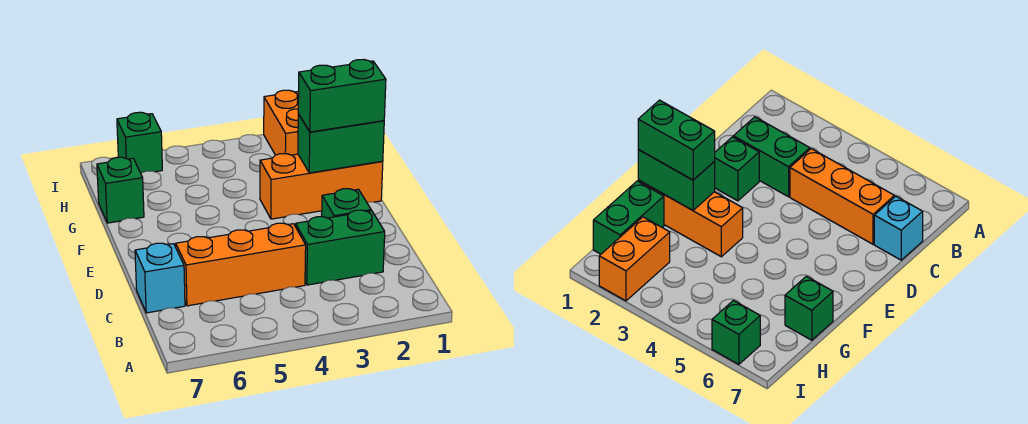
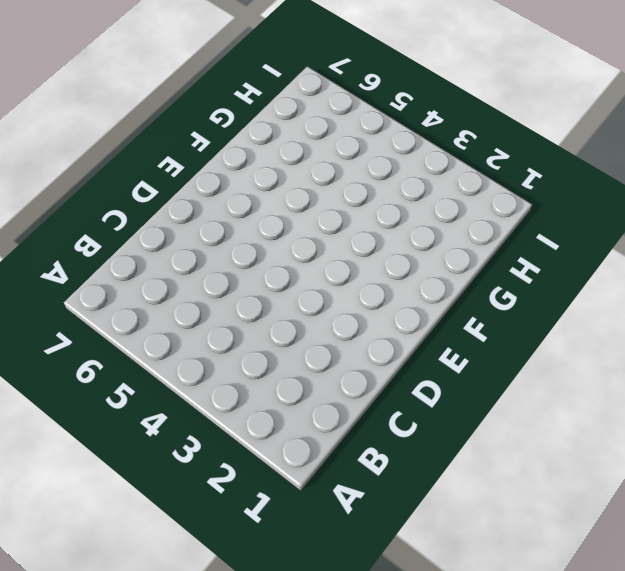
none -> green 1x2 brick [296,210,385,285]
none -> orange 1x3 brick [175,223,306,306]

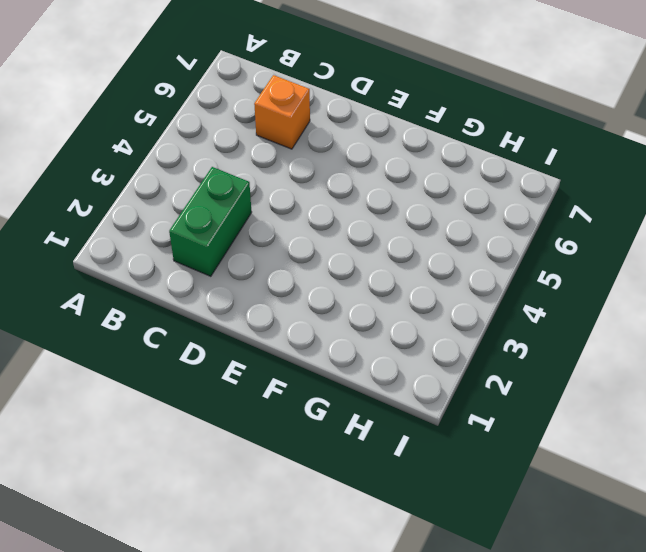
orange 1x1 brick [254,75,310,149] -> orange 1x3 brick [175,223,306,306]
none -> cyan 1x1 brick [135,243,185,313]
none -> green 1x1 brick [322,189,371,218]

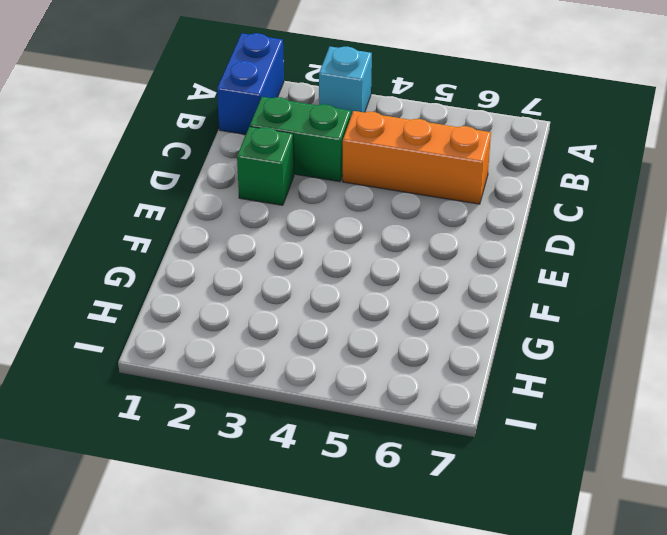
blue 1x2 brick [217,33,284,135] -> none
cyan 1x1 brick [319,47,372,116] -> cyan 1x1 brick moved to [135,243,185,313]
none -> orange 1x3 brick [260,154,383,219]
none -> green 1x2 brick [593,181,664,254]

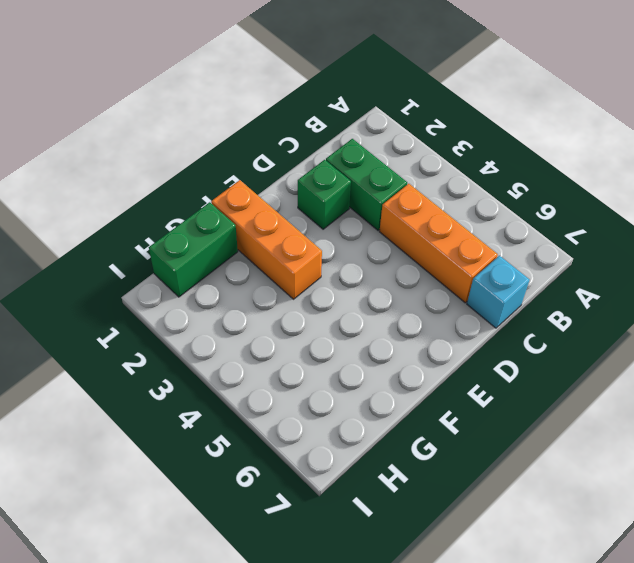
none -> green 1x1 brick [97,157,144,223]
none -> orange 1x2 brick [264,90,299,155]

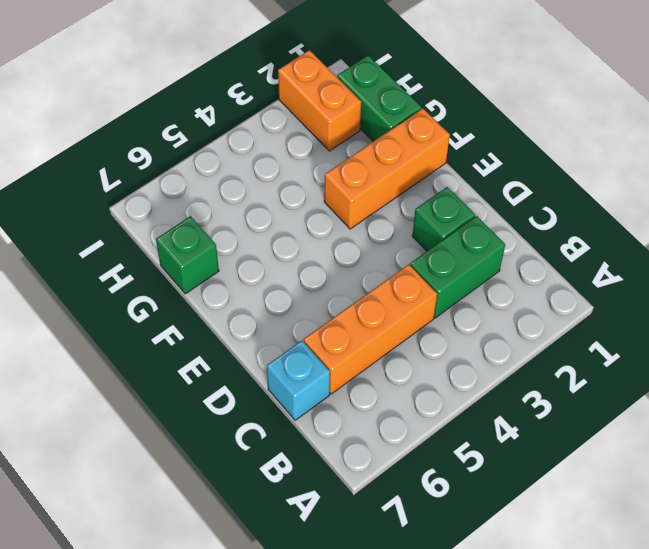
none -> green 1x1 brick [117,112,162,173]
none -> green 1x2 brick [298,114,384,173]

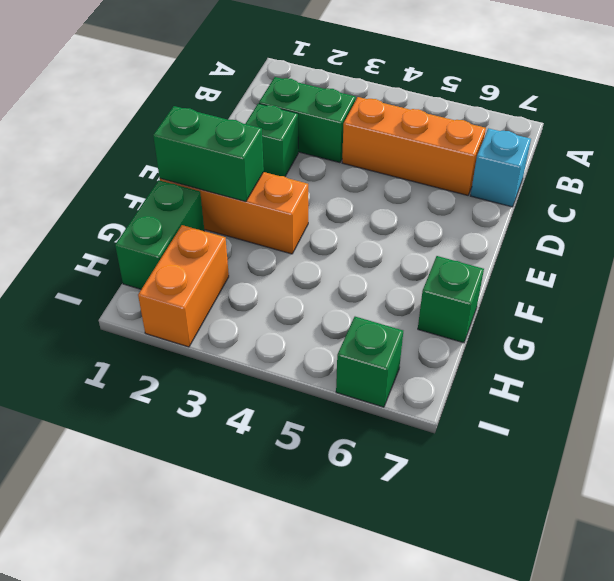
none -> green 1x2 brick [298,59,386,132]

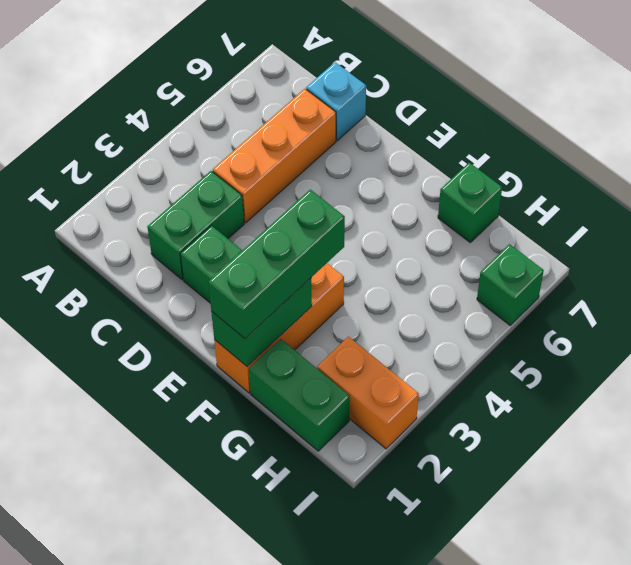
green 1x3 brick [208,190,345,339] -> green 1x2 brick [298,59,386,132]

